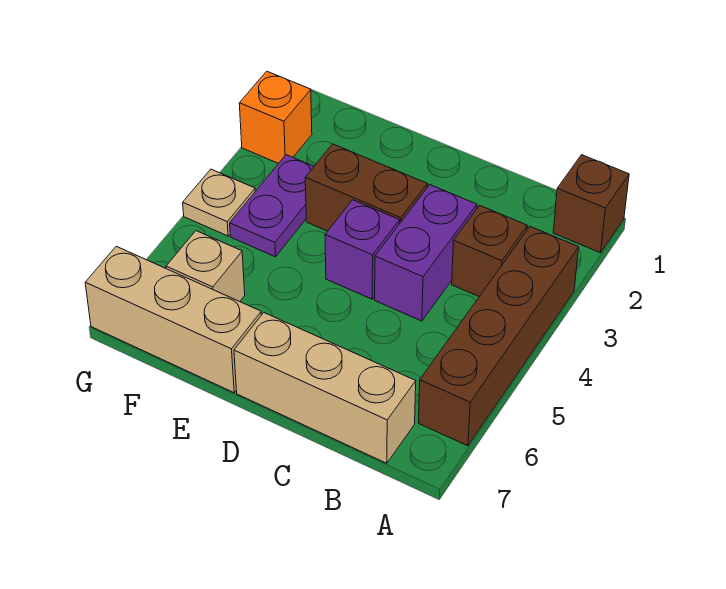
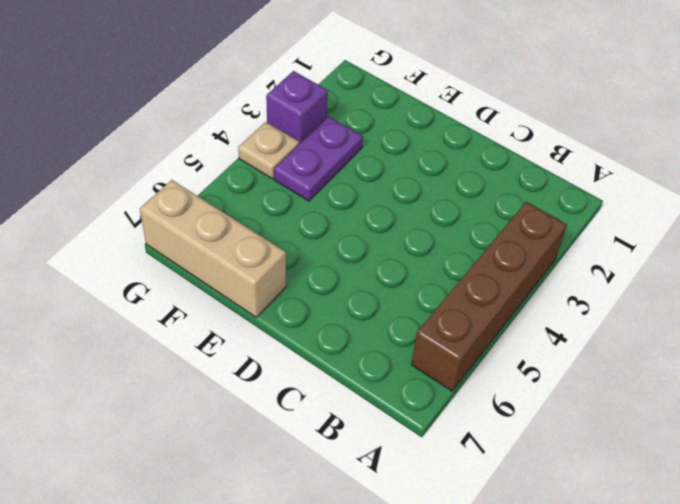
purple 1x1 brick [266,71,328,144] -> purple 1x1 brick moved to [325,200,400,299]
none -> brown 1x1 brick [553,155,629,253]
none -> brown 1x1 brick [452,205,527,296]
none -> tan 1x3 brick [234,313,416,463]

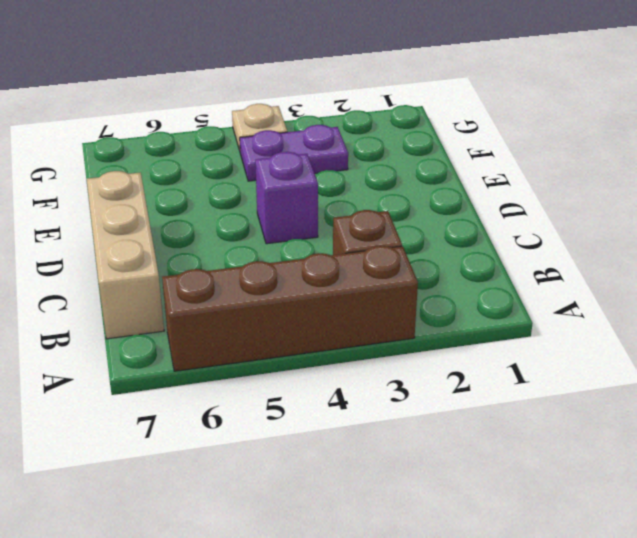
none -> brown 1x1 brick [553,155,629,253]
none -> purple 1x2 brick [375,185,477,321]
none -> brown 1x2 brick [305,144,427,231]

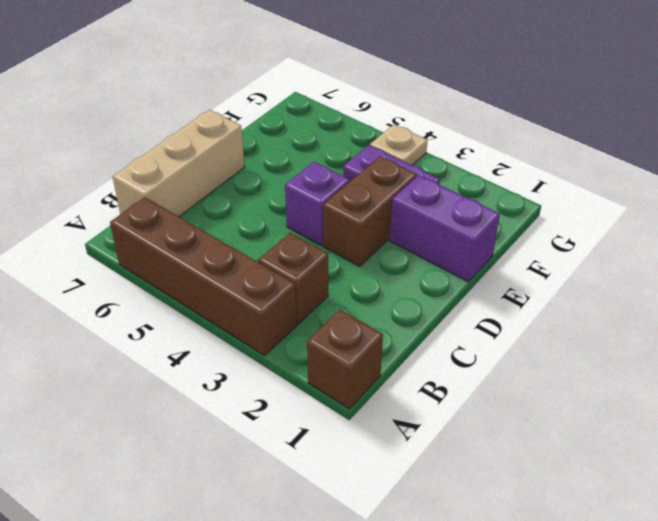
purple 1x2 brick [390,175,500,282] -> purple 1x2 brick moved to [375,185,477,321]
none -> tan 1x3 brick [85,246,261,393]
none -> tan 1x1 brick [166,231,245,302]
none -> orange 1x1 brick [239,71,312,164]

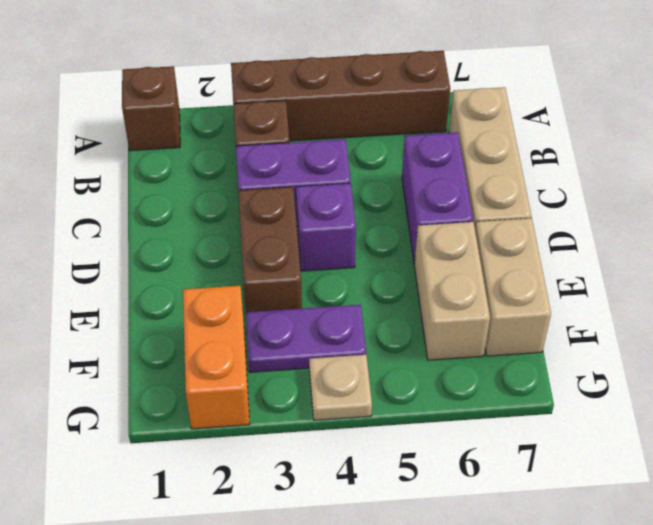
purple 1x2 brick [402,132,473,264] -> none
tan 1x2 brick [414,222,490,360] -> tan 1x1 brick [166,231,245,302]
tan 1x2 brick [475,218,551,356] -> tan 1x3 brick [85,246,261,393]
orange 1x2 brick [183,286,250,429] -> orange 1x1 brick [239,71,312,164]

